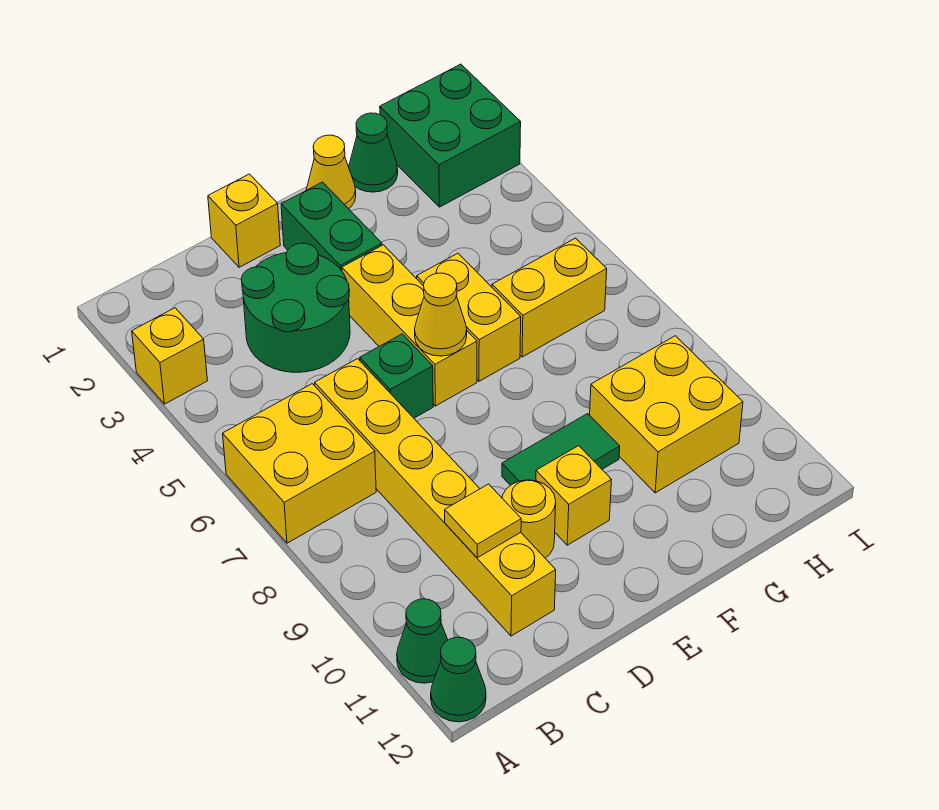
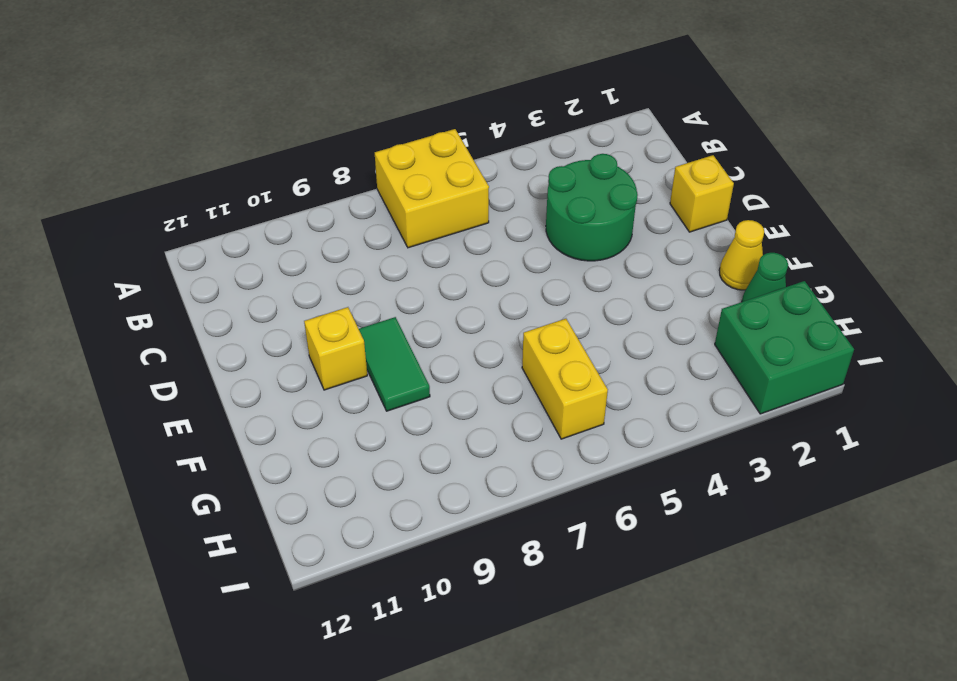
none -> yellow 1x1 brick [132,308,208,404]
none -> green 1x1 cone [397,599,448,683]
none -> green 1x1 cone [431,637,486,722]

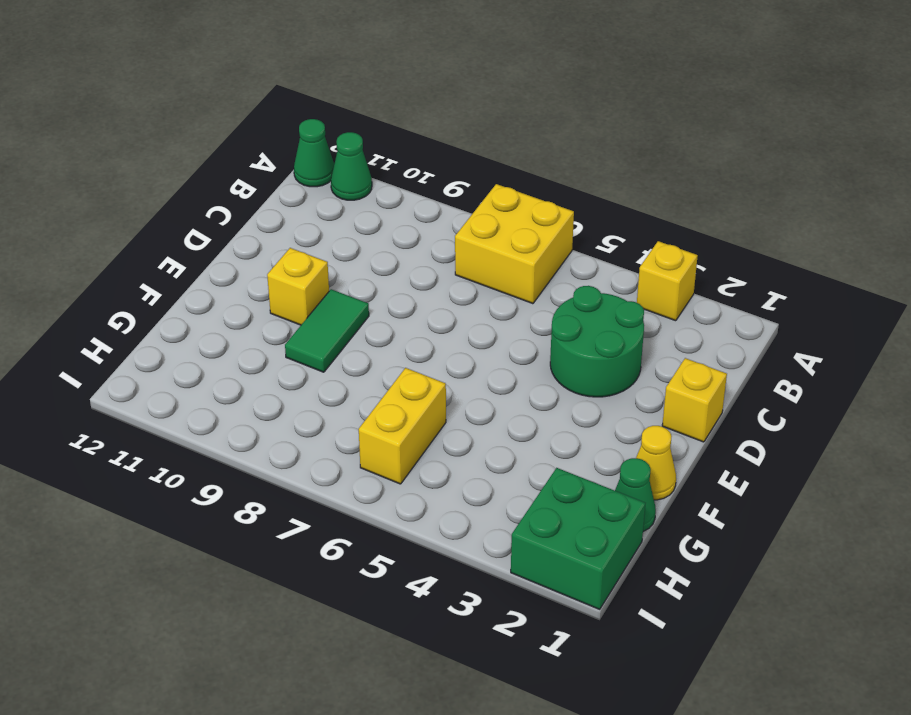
none -> yellow 1x6 brick [315,359,556,636]
none -> green 1x1 brick [360,334,433,418]
none -> yellow 1x1 round brick [502,480,556,558]

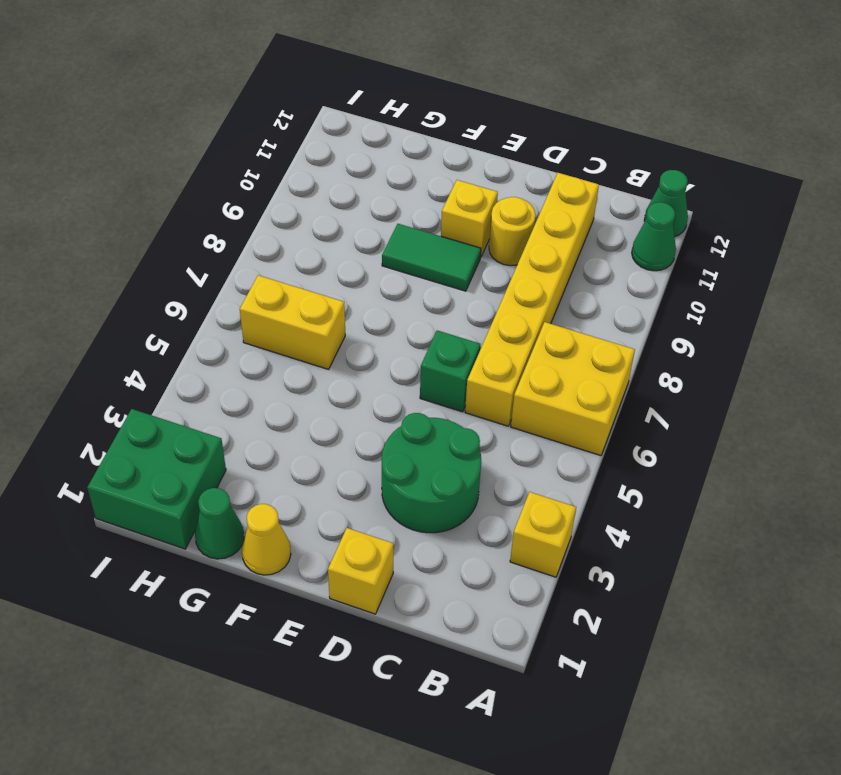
none -> green 1x2 brick [281,182,382,271]
none -> yellow 1x3 brick [342,245,477,406]
none -> yellow 1x2 brick [417,253,521,381]

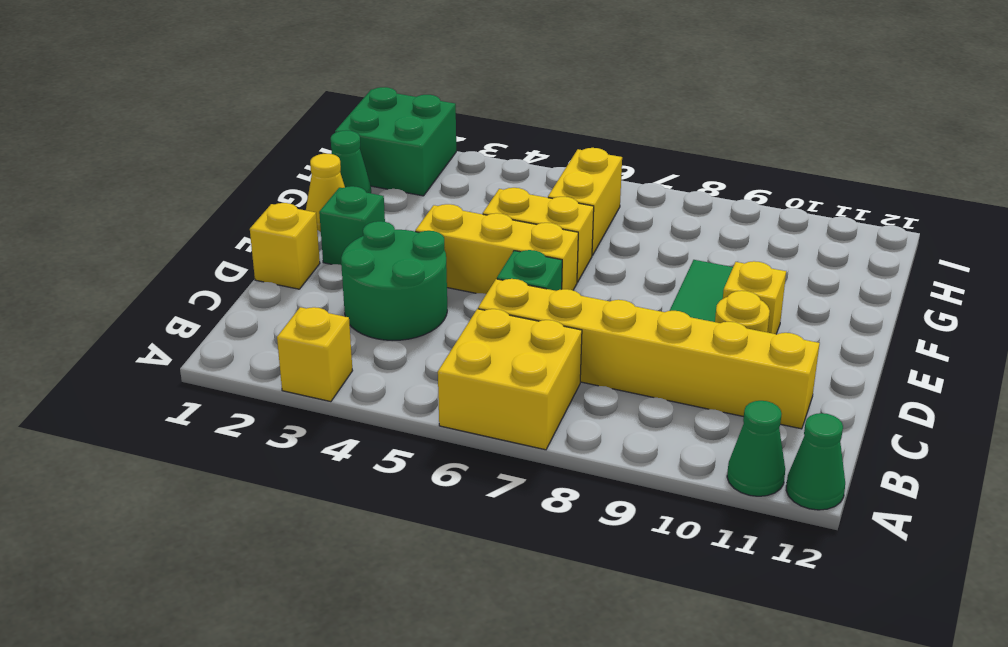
green 1x1 brick [319,186,385,265] -> green 1x2 brick [281,182,382,271]
none -> yellow 2x2 brick [590,336,743,493]
none -> yellow 1x1 tile [445,484,521,558]
none -> yellow 1x1 cone [415,273,467,356]

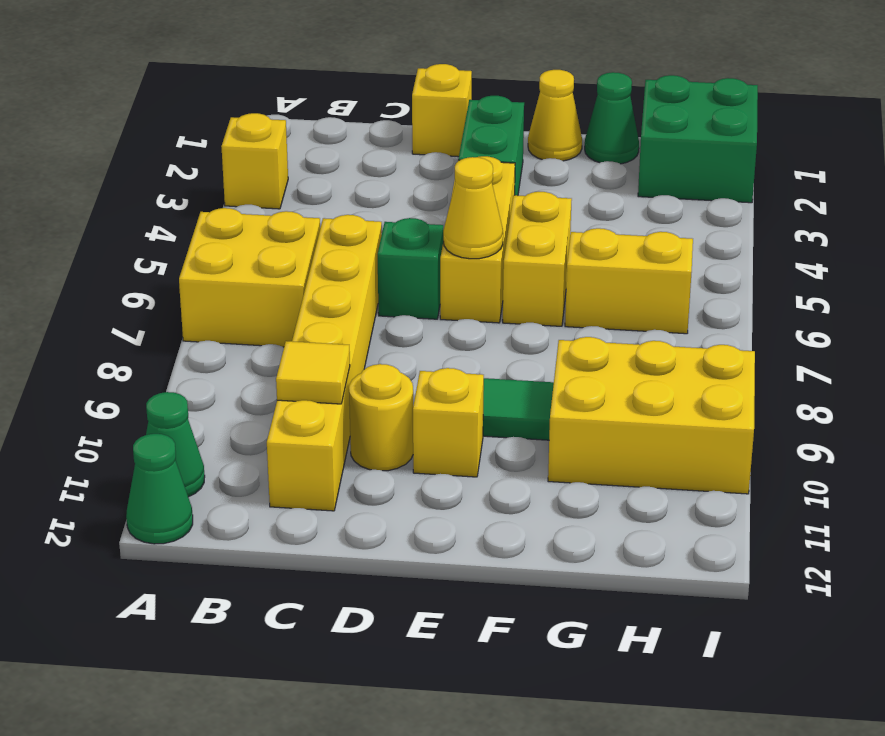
yellow 2x3 brick [548,337,755,494] -> yellow 2x2 brick [590,336,743,493]
none -> green 2x2 round brick [241,243,350,372]

